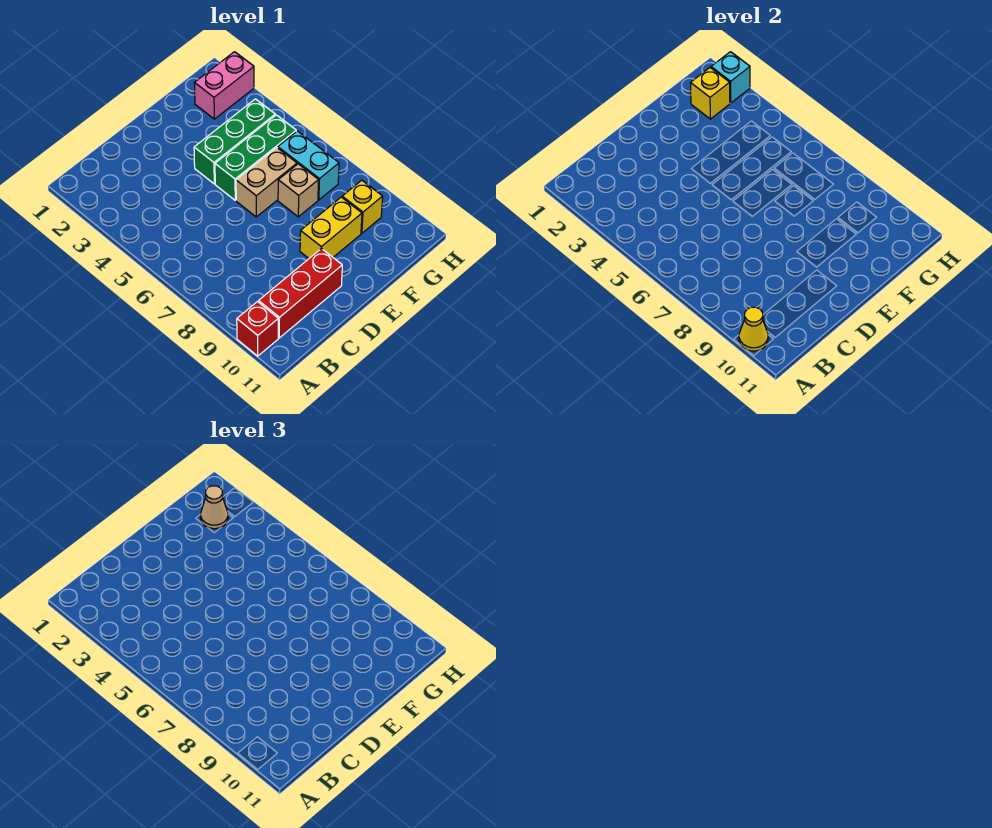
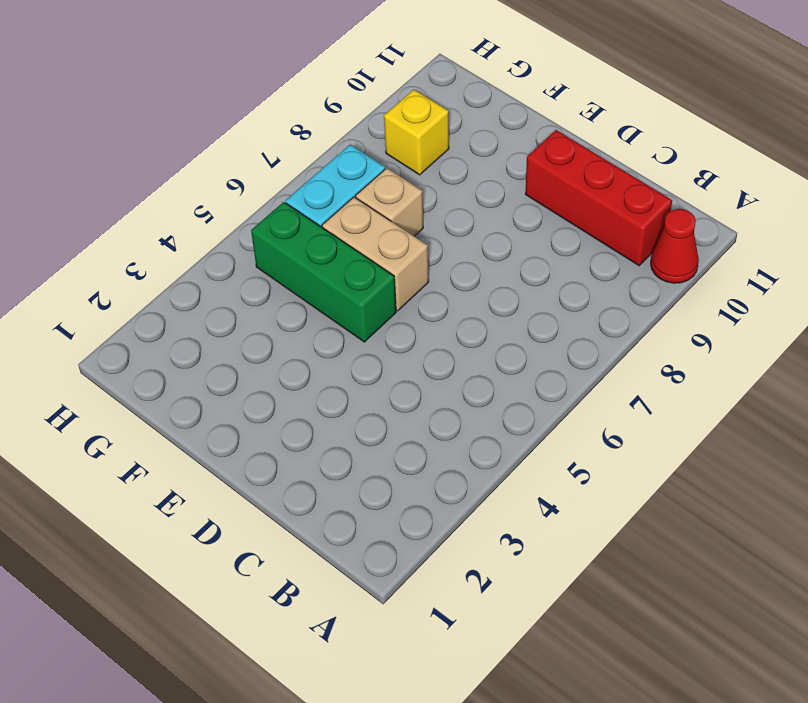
red 1x1 cone [651,209,699,283] -> red 1x1 brick [237,302,278,356]
none -> green 1x3 brick [194,99,275,184]
none -> yellow 1x2 brick [300,197,362,258]
none -> pink 1x2 brick [195,52,254,119]

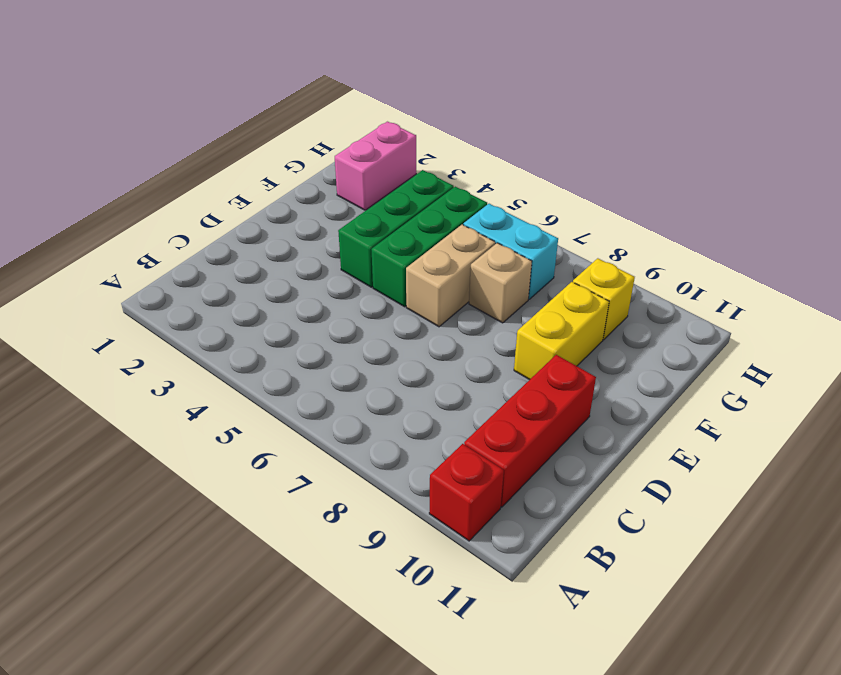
none -> yellow 1x1 cone [739,307,768,351]
none -> yellow 1x1 brick [691,68,730,119]
none -> cyan 1x1 brick [711,52,750,103]

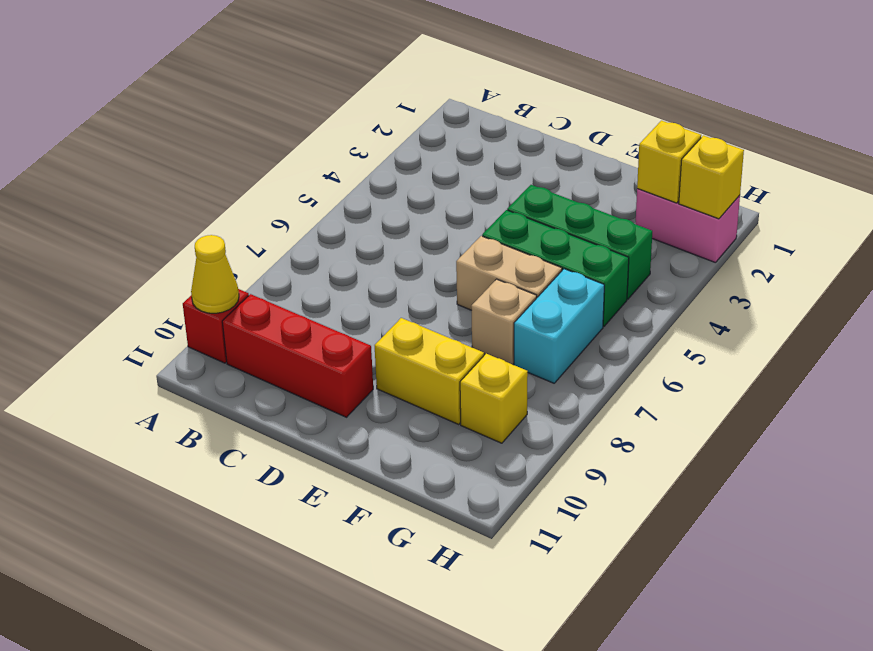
yellow 1x1 brick [679,136,744,219] -> cyan 1x1 brick [711,52,750,103]
none -> tan 1x1 cone [201,486,228,529]

